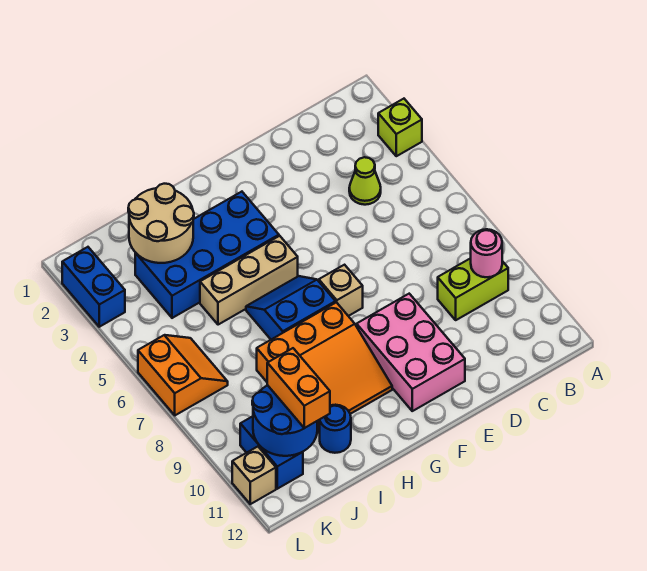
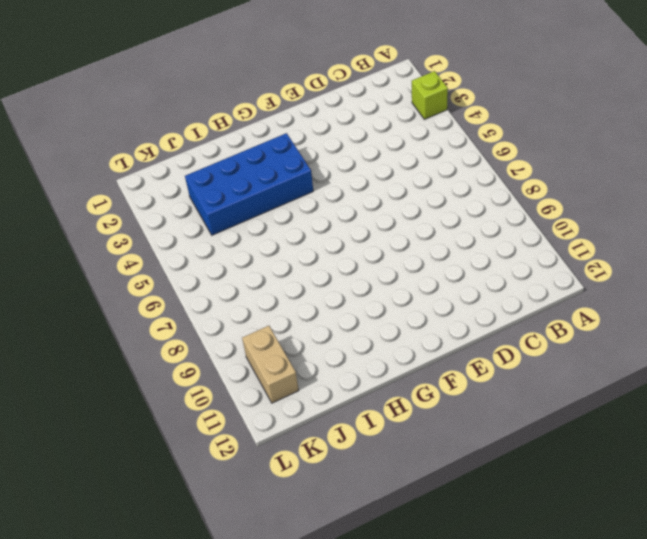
tan 1x2 brick [242,326,299,403] -> blue 1x2 brick [240,416,303,489]
none -> lime 1x2 brick [438,258,508,320]
none -> lime 1x1 cone [349,157,381,205]
none -> pink 2x3 brick [357,294,465,411]

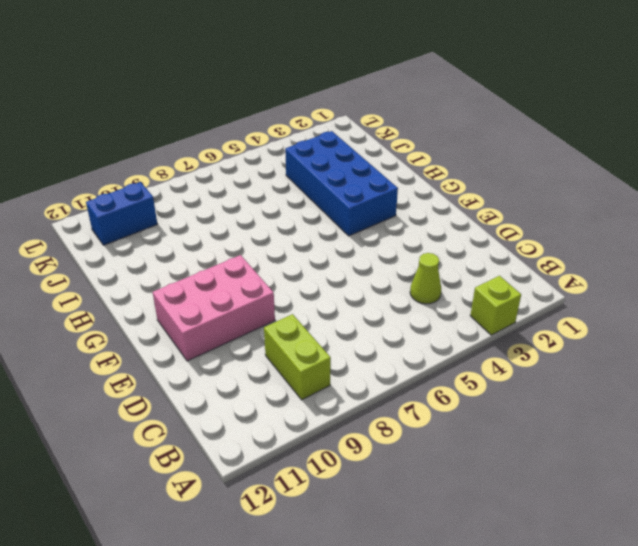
none -> tan 1x1 brick [319,265,363,316]
none -> tan 1x3 brick [200,236,298,325]
none -> blue 2x2 slope [246,276,336,339]

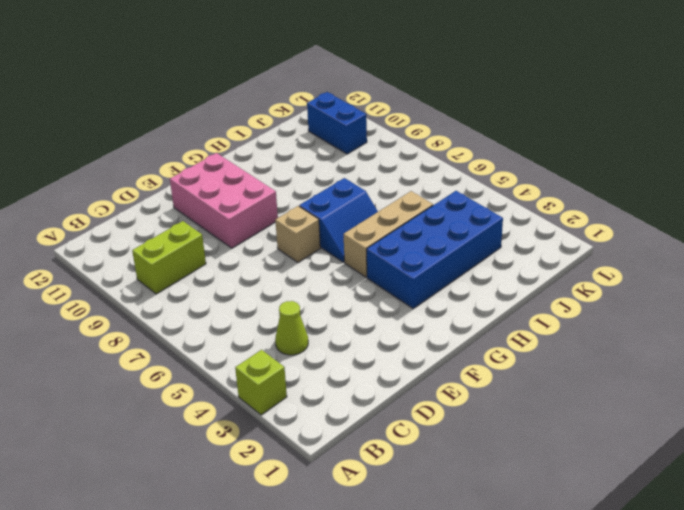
none -> orange 3x3 slope [257,302,392,433]
none -> blue 1x1 round brick [320,405,351,453]
none -> orange 2x2 slope [138,335,228,415]

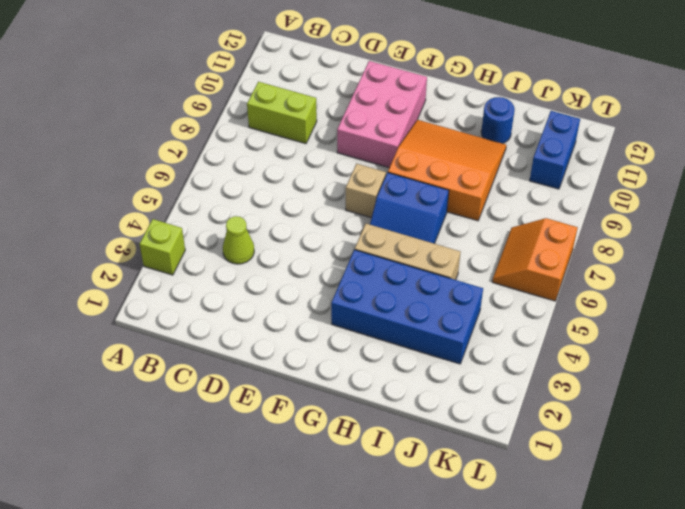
none -> blue 1x2 brick [62,247,125,327]
none -> tan 1x1 brick [232,447,276,504]
none -> pink 1x1 round brick [471,229,502,277]

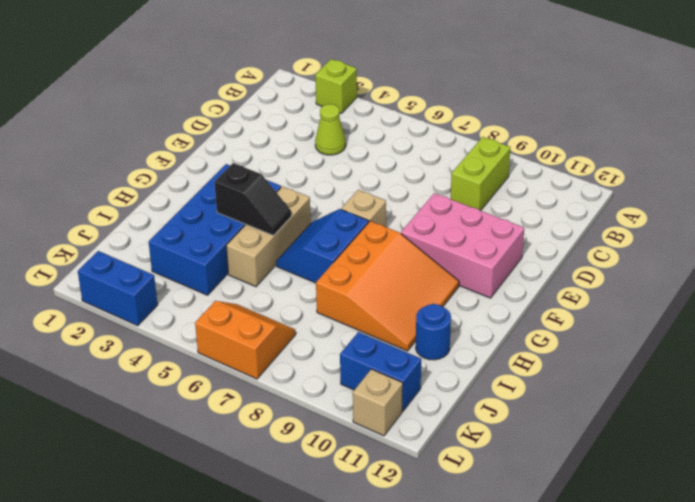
black 1x2 slope [215,163,291,236] -> none
none -> pink 1x1 round brick [471,229,502,277]
none -> tan 2x2 round brick [128,184,194,263]
none -> blue 2x2 round brick [252,385,317,456]

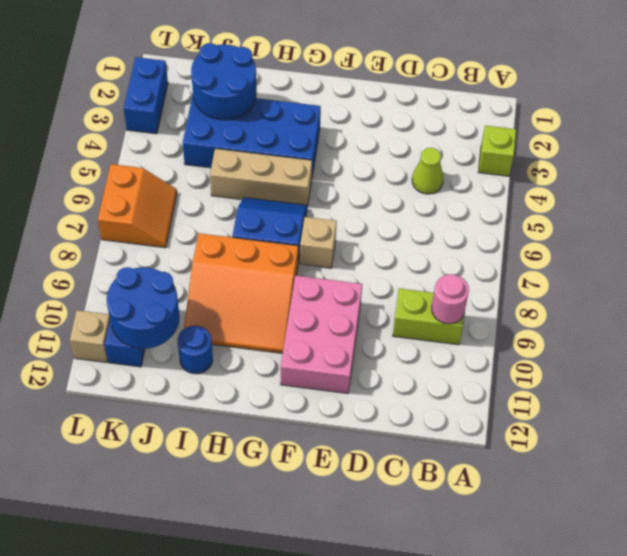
blue 2x2 round brick [191,43,257,120] -> tan 2x2 round brick [128,184,194,263]
none -> orange 1x2 brick [267,348,330,428]

